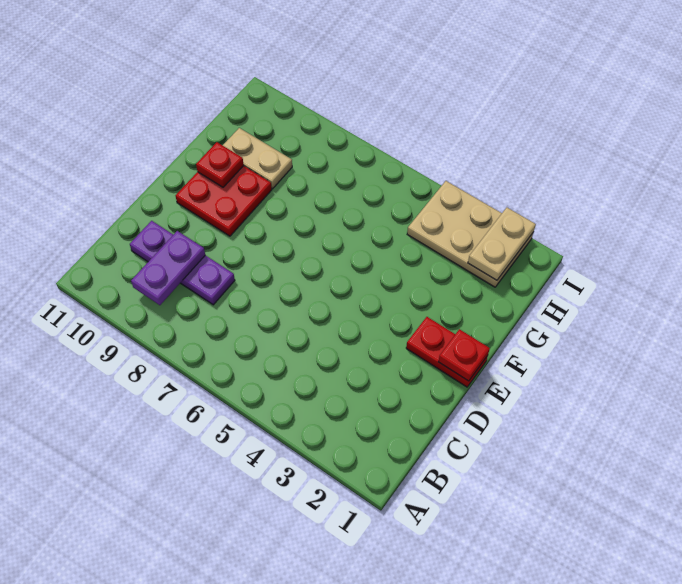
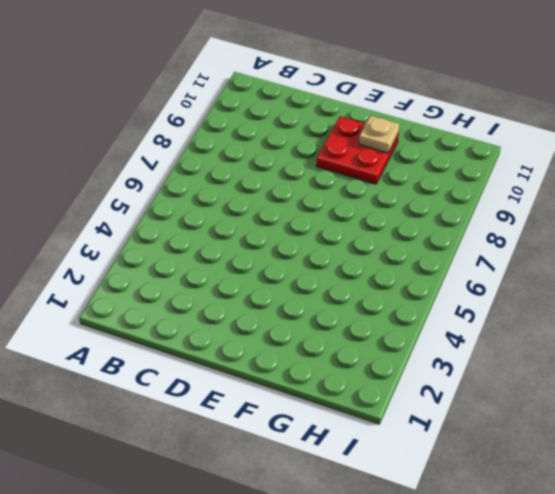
tan 1x1 plate [359,116,399,153] -> red 1x1 plate [196,142,244,187]
none -> purple 1x3 plate [130,221,235,305]
none -> red 1x2 plate [406,317,488,387]

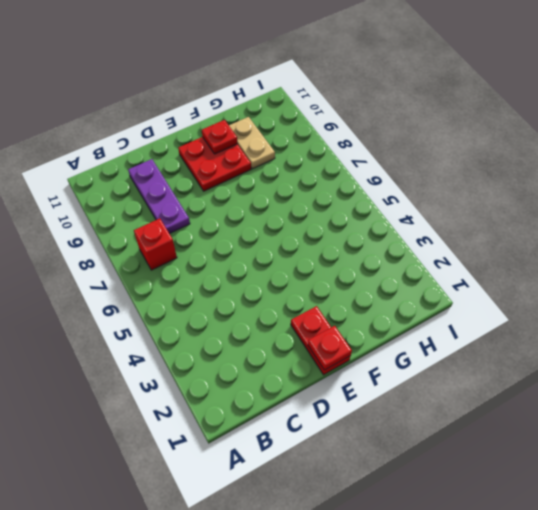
red 1x1 brick [134,218,177,270] -> none
none -> tan 2x3 plate [407,181,533,287]
none -> purple 1x2 plate [131,231,205,305]

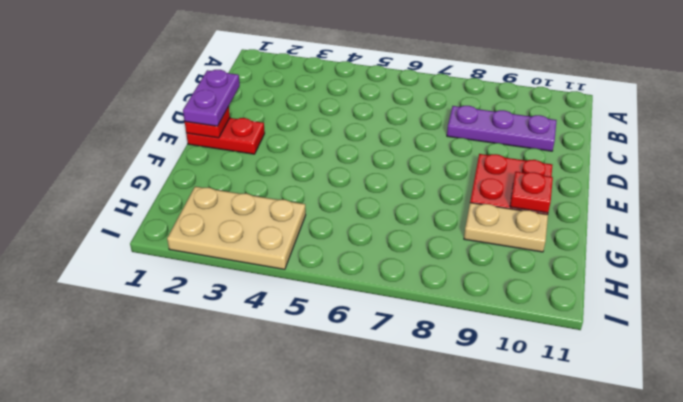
purple 1x2 plate [183,70,240,126] -> purple 1x2 plate moved to [131,231,205,305]
none -> tan 1x2 plate [468,208,536,280]

